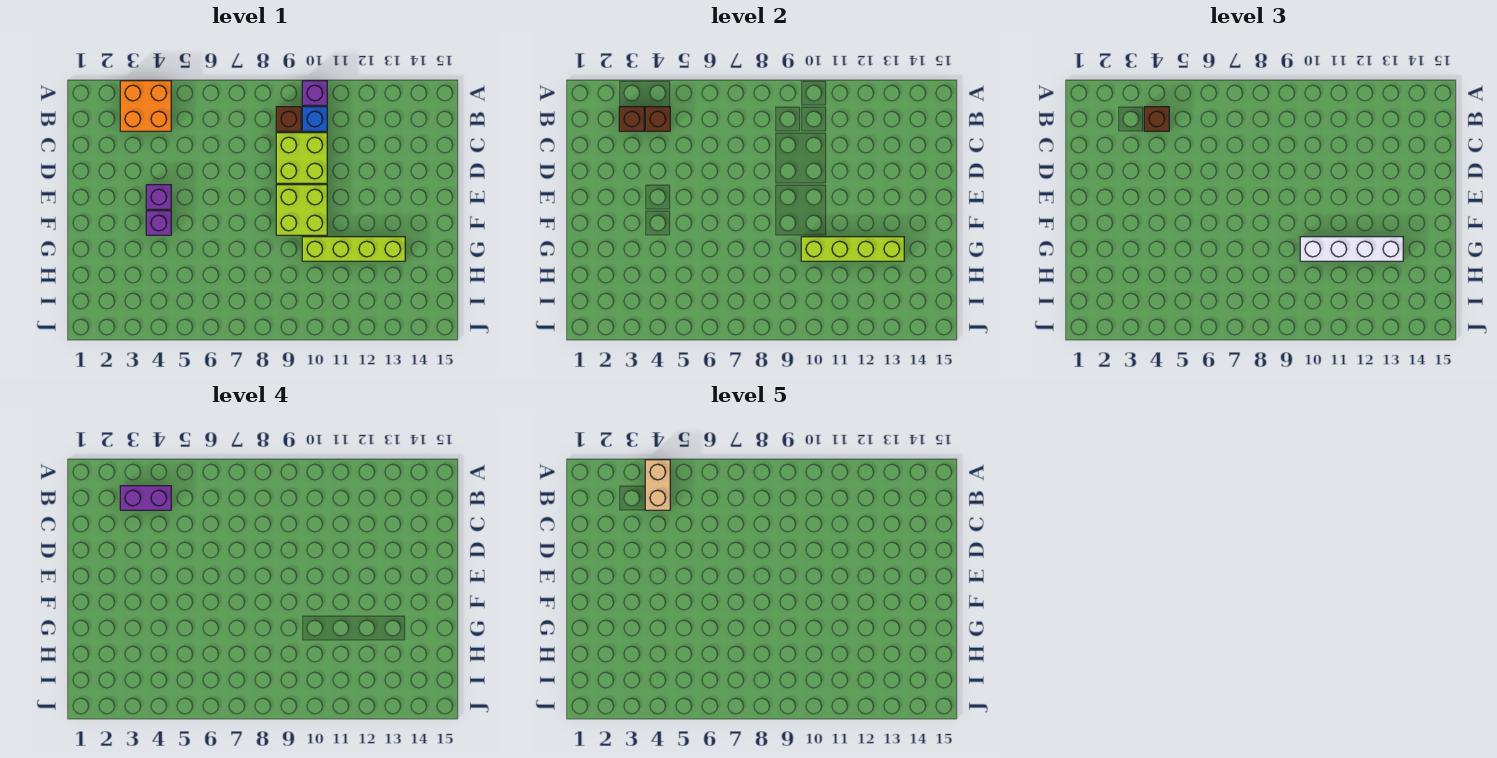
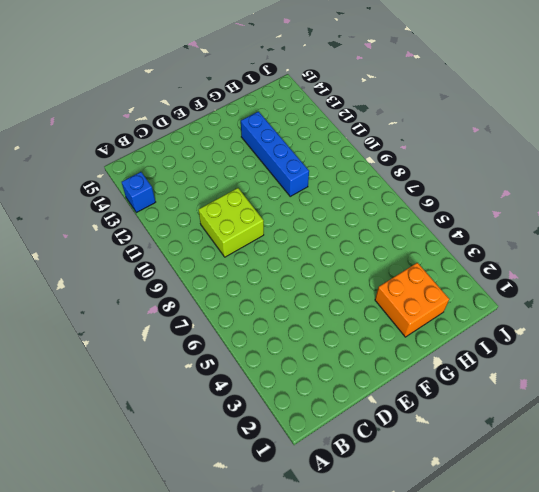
blue 1x1 brick [122,172,155,213] -> blue 1x1 brick moved to [302,107,327,131]
orange 2x2 brick [375,263,449,337] -> orange 2x2 brick moved to [120,81,171,131]
blue 1x4 brick [241,112,309,196] -> lime 1x4 brick [302,237,405,261]
none -> purple 1x1 brick [302,81,327,105]
none -> brown 1x1 brick [276,107,301,131]
none -> purple 1x1 brick [146,185,171,209]

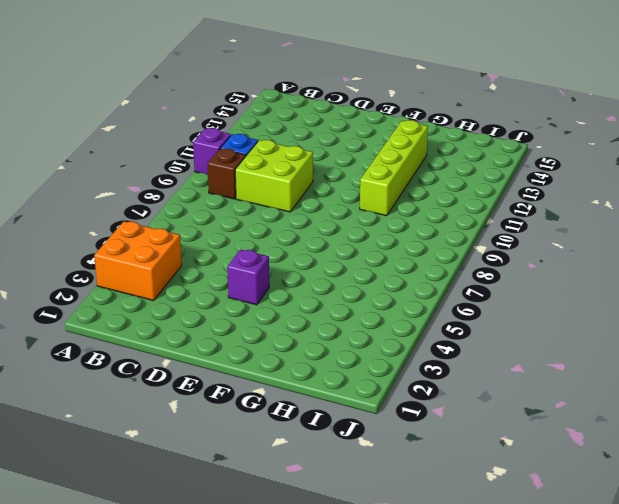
none -> lime 2x2 brick [276,185,327,235]
none -> purple 1x1 brick [146,211,171,235]
none -> brown 1x1 brick [619,107,644,131]

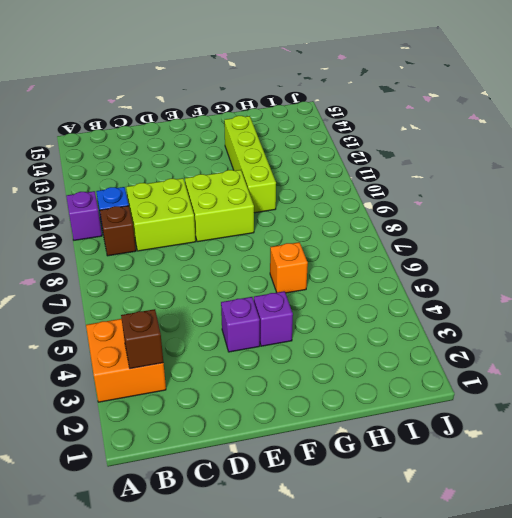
orange 1x1 brick [270,242,308,293] -> none
none -> brown 1x1 brick [645,107,670,131]
none -> lime 1x4 brick [801,237,904,261]
none -> brown 1x1 brick [1144,107,1169,131]

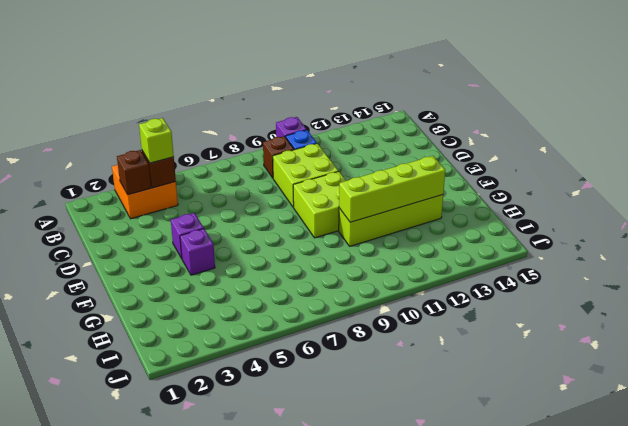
lime 1x1 brick [139,118,174,163] -> brown 1x1 brick [1144,107,1169,131]
none -> white 1x4 brick [1300,237,1403,261]
none -> purple 1x2 brick [120,486,171,510]
none -> tan 1x2 brick [645,460,670,510]

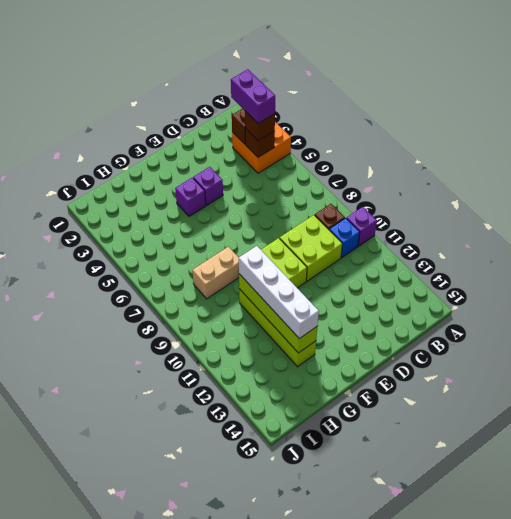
tan 1x2 brick [192,247,239,299] -> tan 1x2 brick moved to [645,460,670,510]

